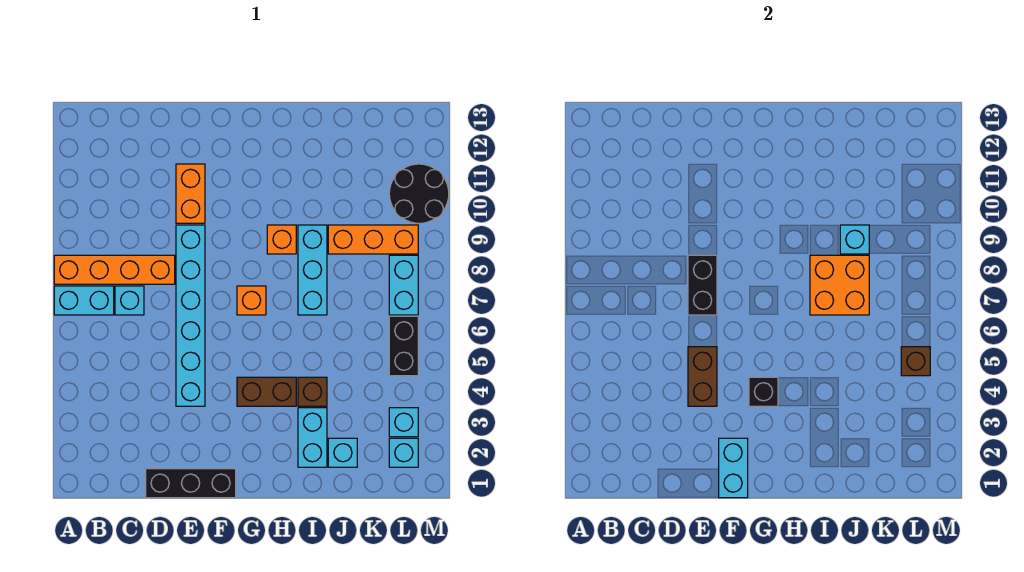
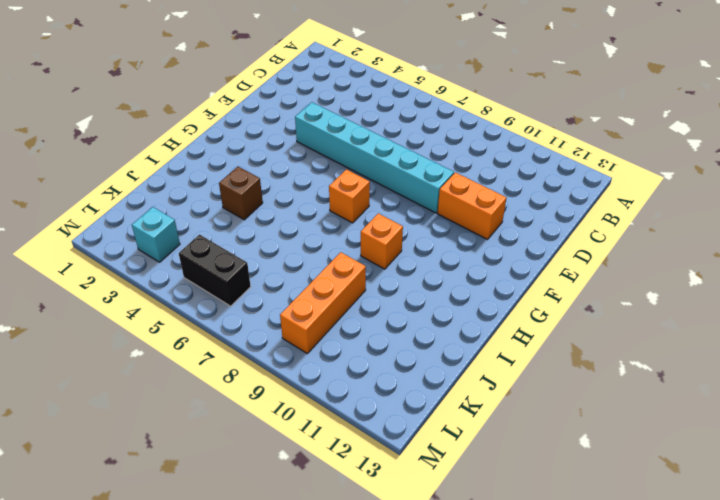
none -> cyan 1x2 brick [54,286,114,315]
none -> orange 1x4 brick [54,255,175,284]
none -> cyan 1x1 brick [115,286,144,315]

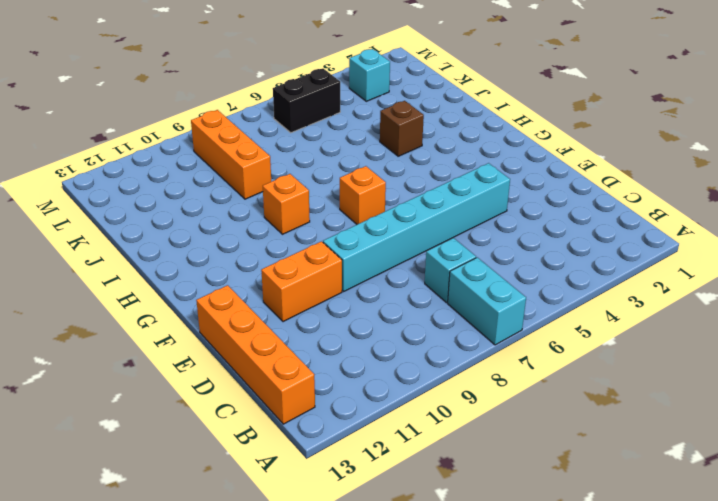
orange 1x4 brick [196,285,315,424] -> orange 1x4 brick moved to [54,255,175,284]
none -> black 1x3 brick [146,469,236,498]
none -> brown 1x2 brick [237,377,296,406]
none -> cyan 1x2 brick [298,408,327,467]

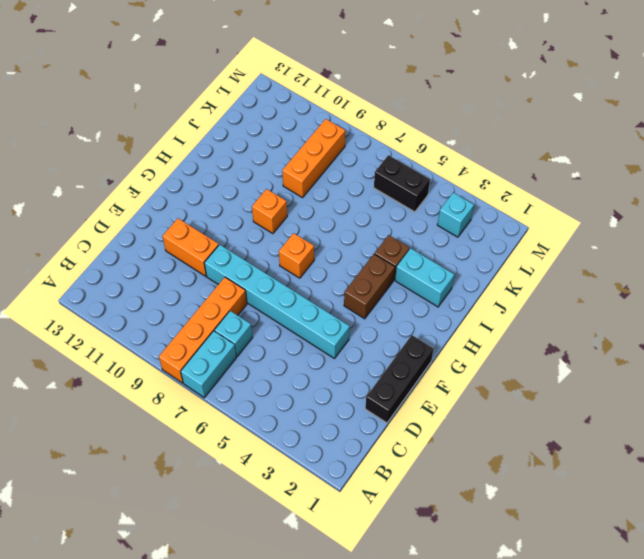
none -> cyan 1x3 brick [298,225,327,315]
none -> cyan 1x1 brick [328,438,357,467]
none -> cyan 1x1 brick [389,438,418,467]

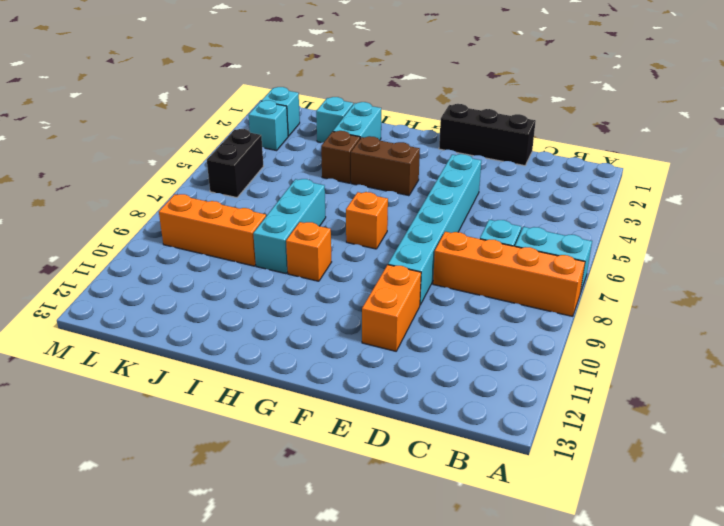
none -> cyan 1x2 brick [389,255,418,315]
none -> black 2x2 round brick [389,164,449,223]
none -> brown 1x2 brick [688,347,717,406]

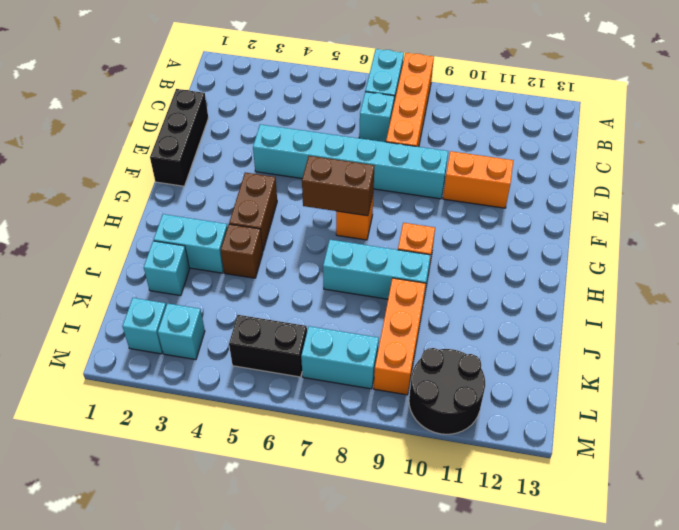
brown 1x2 brick [302,156,375,216] -> brown 1x2 brick moved to [688,347,717,406]
none -> black 1x2 brick [688,255,717,315]
none -> cyan 1x2 brick [719,438,748,498]
none -> black 1x1 brick [749,377,778,406]

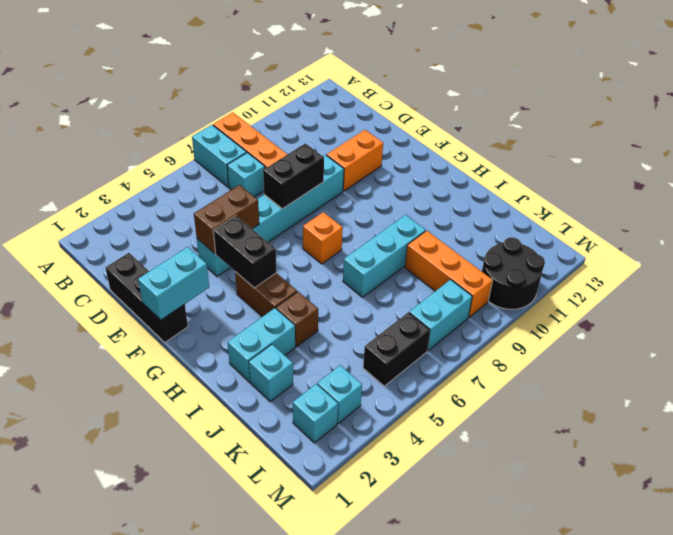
black 1x2 brick [213,216,276,288] -> black 1x1 brick [749,377,778,406]
none -> orange 1x1 brick [267,225,296,254]
none -> orange 2x2 brick [810,255,869,315]
none -> cyan 1x1 brick [840,225,869,254]

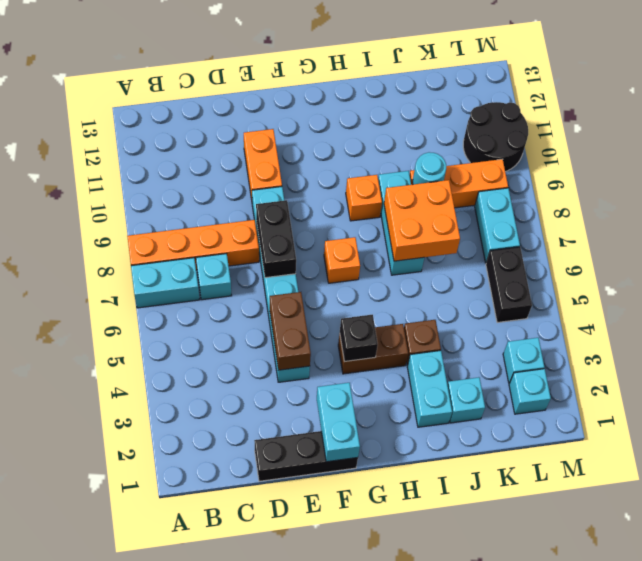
cyan 1x1 round brick [413,152,446,184] -> cyan 1x1 brick [840,225,869,254]
none -> brown 1x1 brick [901,347,930,376]

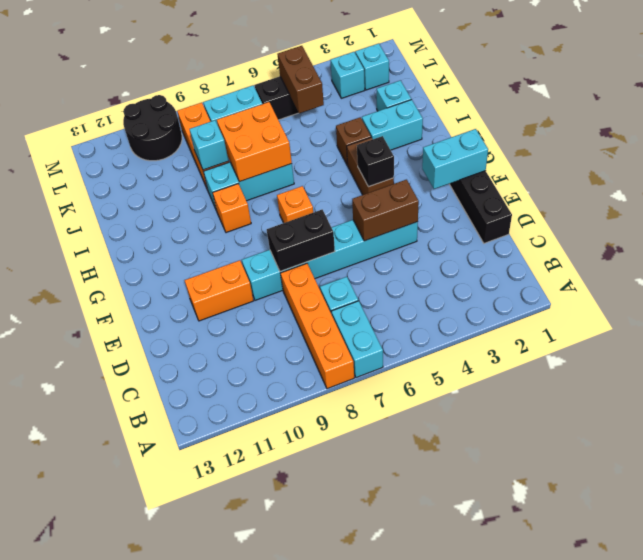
brown 1x2 brick [277,46,324,113] -> brown 1x1 brick [901,347,930,376]

